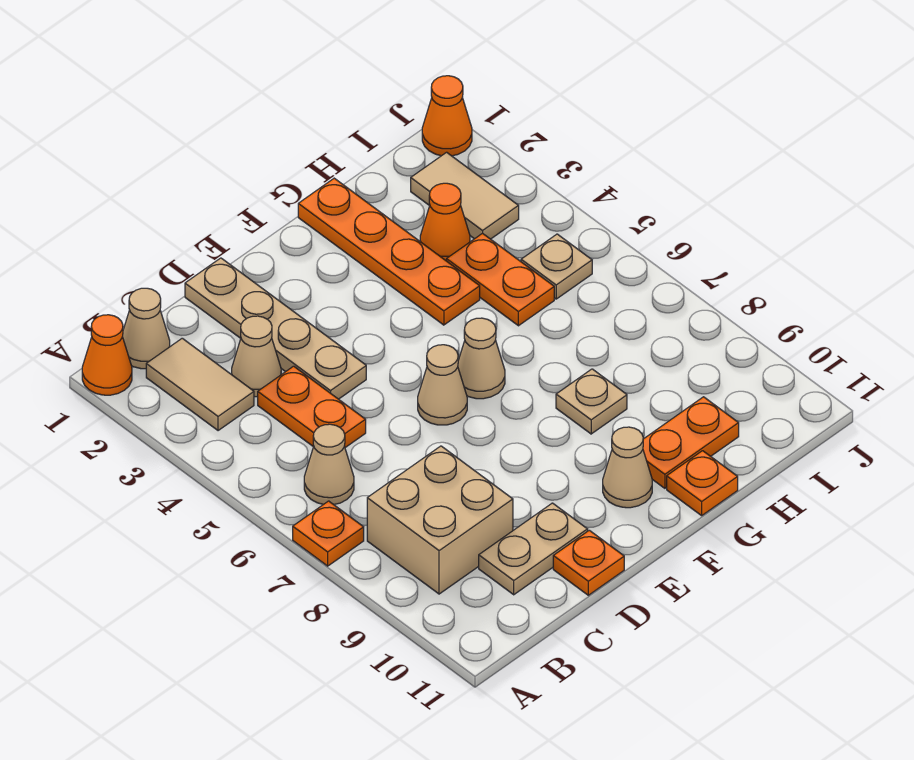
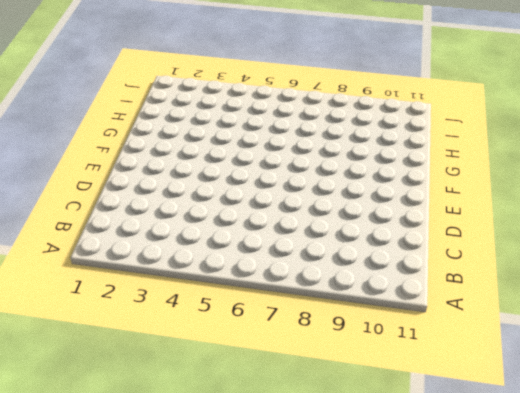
none -> orange 1x1 cone [82,315,132,395]
none -> orange 1x1 plate [293,501,364,566]
none -> tan 1x1 cone [122,288,170,369]

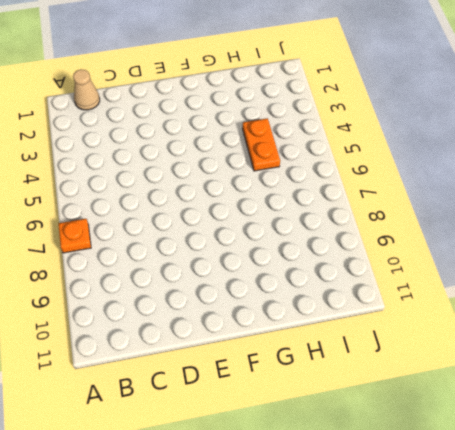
none -> orange 1x1 cone [82,315,132,395]
none -> tan 1x2 tile [146,338,254,431]
none -> tan 1x1 cone [304,424,354,505]

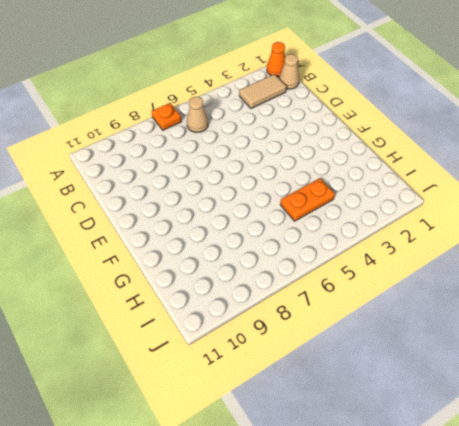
none -> tan 2x2 brick [367,446,513,594]
none -> tan 1x1 cone [231,316,281,397]
none -> orange 1x2 plate [258,366,366,448]

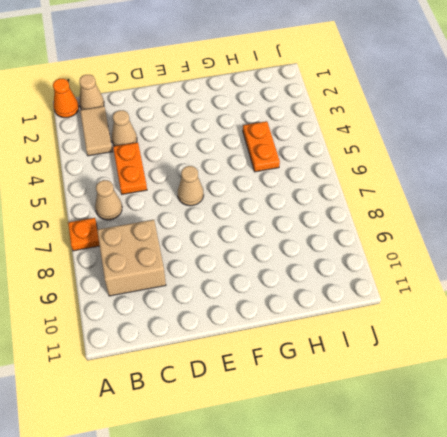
none -> tan 1x2 plate [479,503,588,595]
none -> tan 1x4 plate [185,258,366,399]
none -> orange 1x1 plate [553,530,624,595]

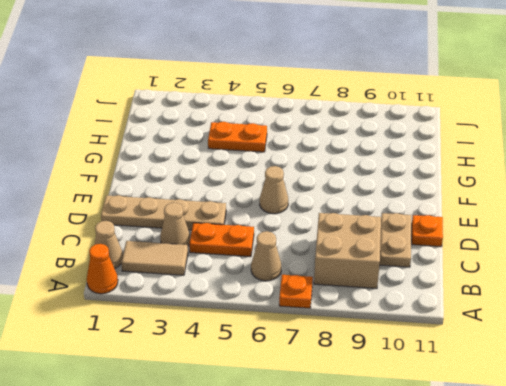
none -> tan 1x1 cone [458,318,505,399]
none -> tan 1x1 cone [603,427,652,508]
none -> orange 1x4 plate [298,178,480,325]

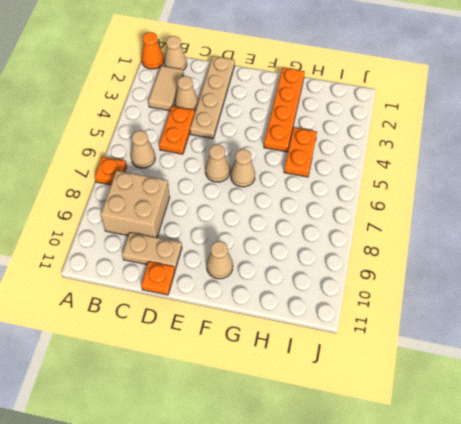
none -> tan 1x1 plate [556,369,627,434]
none -> orange 1x2 plate [643,397,739,488]
none -> orange 1x1 plate [667,451,738,516]

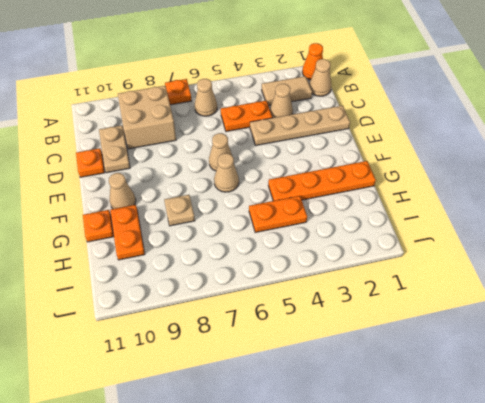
none -> orange 1x1 cone [420,183,470,261]
none -> tan 1x2 tile [411,152,519,239]
none -> tan 1x1 plate [521,234,592,299]

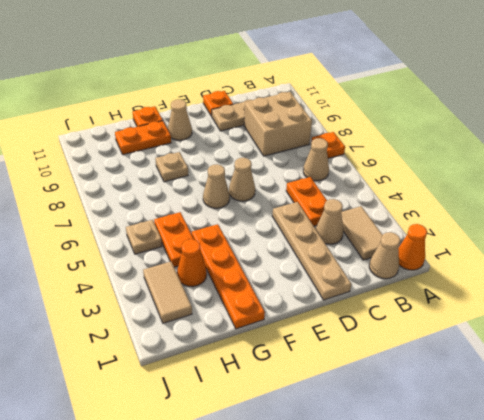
none -> orange 1x1 cone [422,76,472,156]

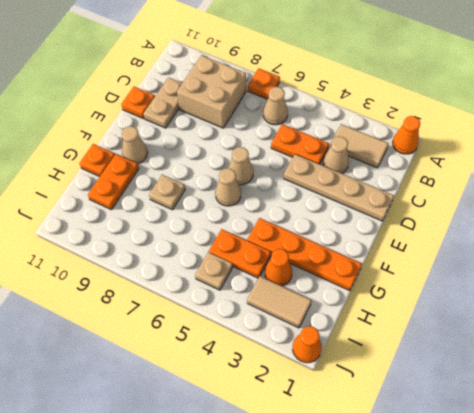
none -> tan 1x1 cone [122,288,170,369]

